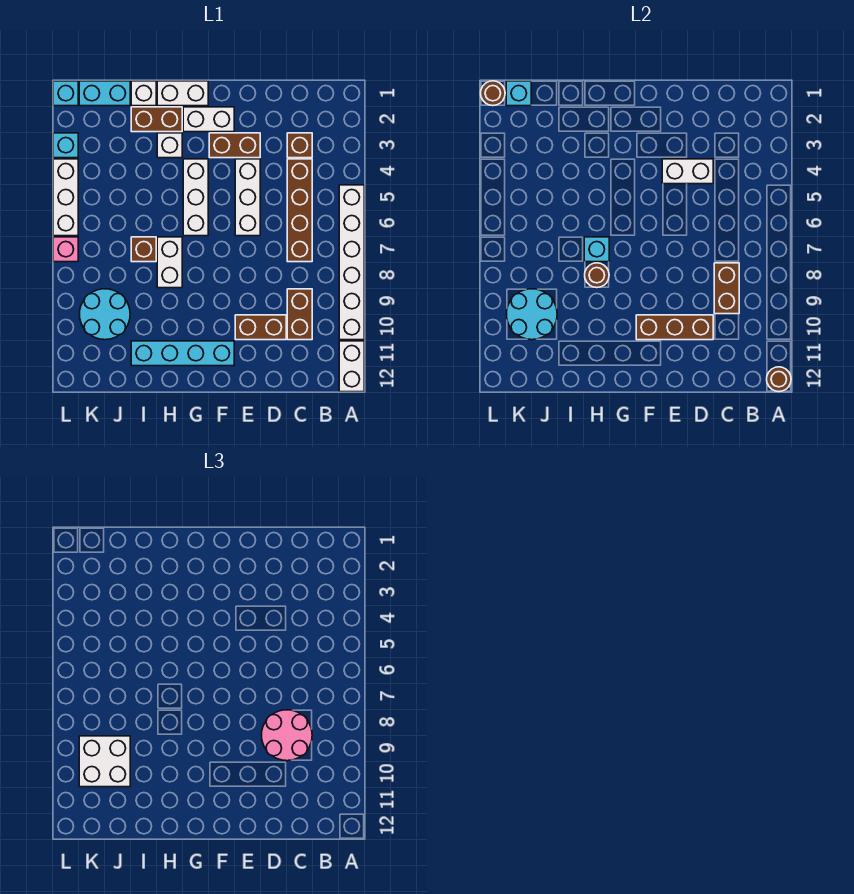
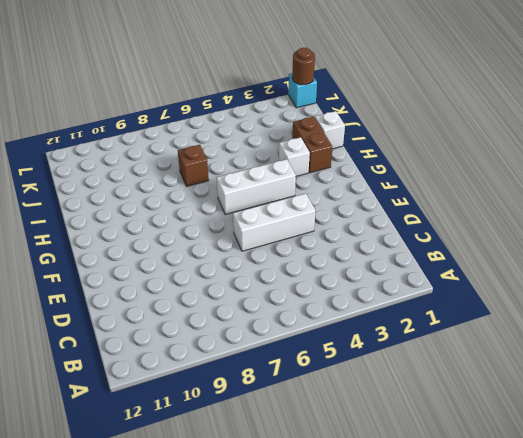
none -> white 1x6 brick [339,185,364,340]
none -> white 1x2 brick [339,341,364,392]
none -> brown 1x1 brick [287,133,312,158]
none -> brown 1x4 brick [287,159,312,262]

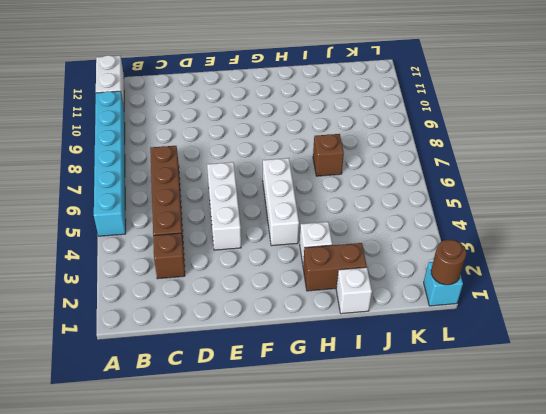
cyan 1x6 brick [94,91,126,236] -> white 1x6 brick [339,185,364,340]
none -> brown 1x2 brick [287,289,312,340]
none -> brown 1x2 brick [235,315,286,340]
none -> brown 1x2 brick [209,133,260,158]
none -> white 1x2 brick [183,107,234,132]

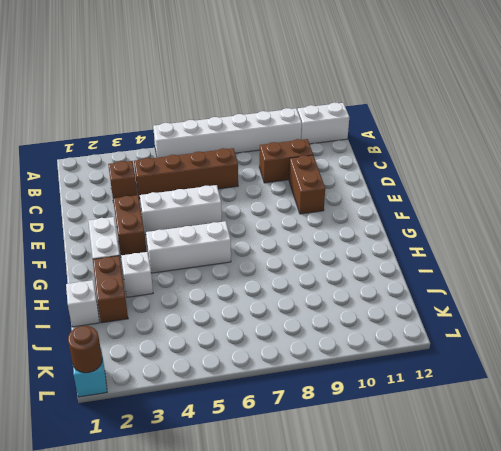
none -> cyan 1x4 brick [131,341,234,366]
none -> white 1x2 brick [157,81,208,106]
none -> white 1x2 brick [157,237,182,288]
none -> brown 1x1 brick [131,237,156,262]

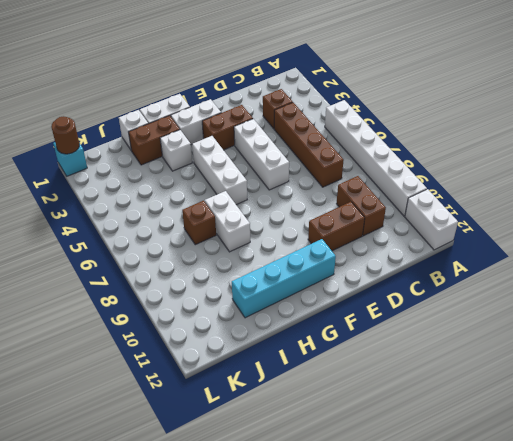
none -> cyan 1x2 brick [79,81,130,106]
none -> cyan 2x2 round brick [80,289,130,340]
none -> cyan 1x1 brick [53,133,78,158]
none -> white 1x3 brick [53,159,78,236]

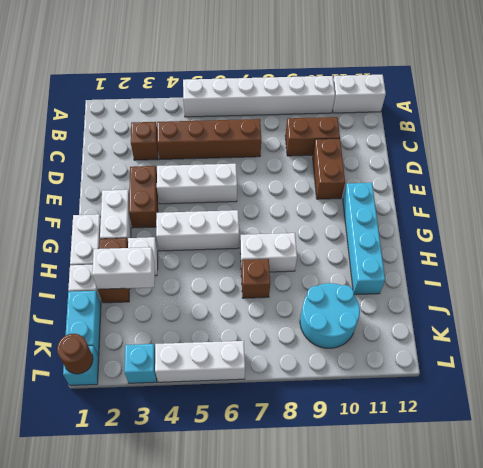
white 1x2 brick [92,247,155,289] -> white 1x2 brick turned to [662,159,713,184]
none -> pink 1x1 brick [53,237,78,262]
none -> brown 1x1 round brick [767,367,791,392]
none -> brown 1x2 brick [714,263,739,314]
none -> brown 1x3 brick [636,315,713,340]

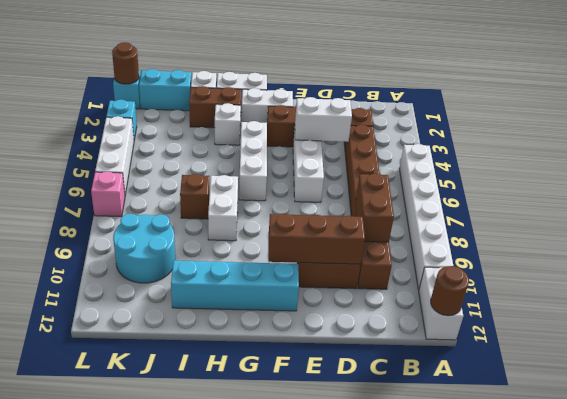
none -> cyan 1x1 brick [584,237,609,262]
none -> brown 1x1 round brick [585,263,609,288]
none -> cyan 2x2 round brick [507,289,557,340]
none -> cyan 1x1 brick [506,81,531,106]

